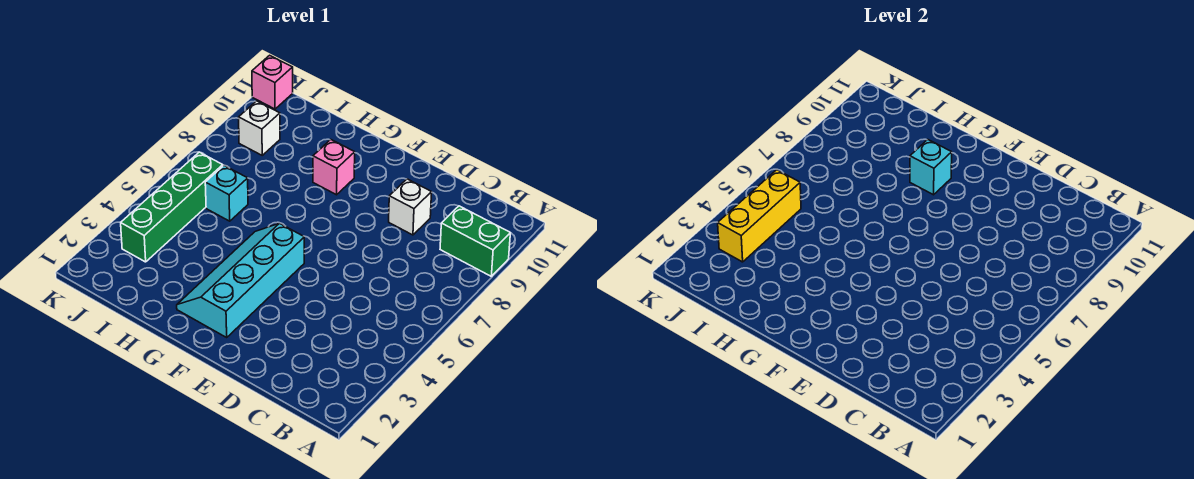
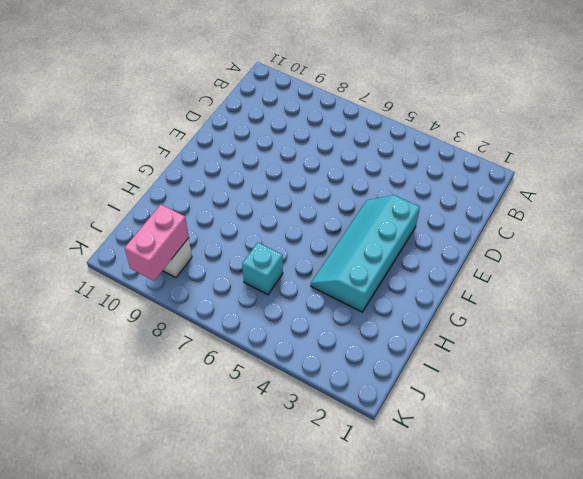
cyan 2x4 slope [311,195,420,312] -> cyan 2x4 slope turned to [177,223,304,337]
pink 1x2 brick [125,205,189,281] -> none
none -> green 1x2 brick [440,206,510,276]
none -> white 1x1 brick [389,179,432,235]

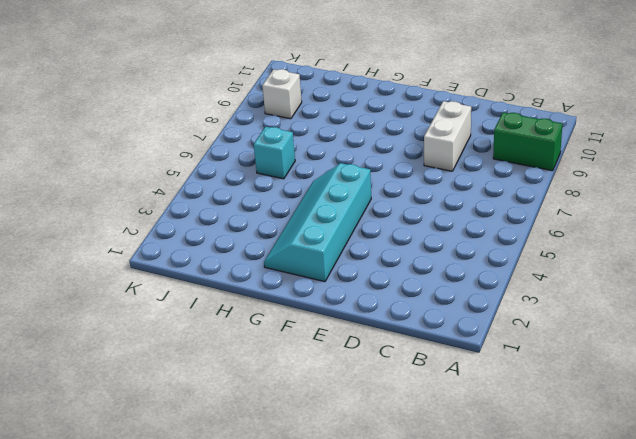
white 1x2 brick [424,101,471,171] -> white 1x1 brick [389,179,432,235]
none -> pink 1x1 brick [313,140,355,195]
none -> green 1x4 brick [121,152,223,262]

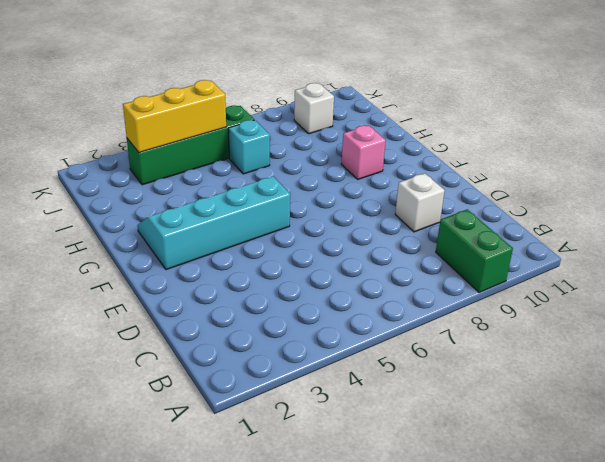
none -> pink 1x1 brick [252,55,293,109]
none -> cyan 1x1 brick [910,140,952,195]

